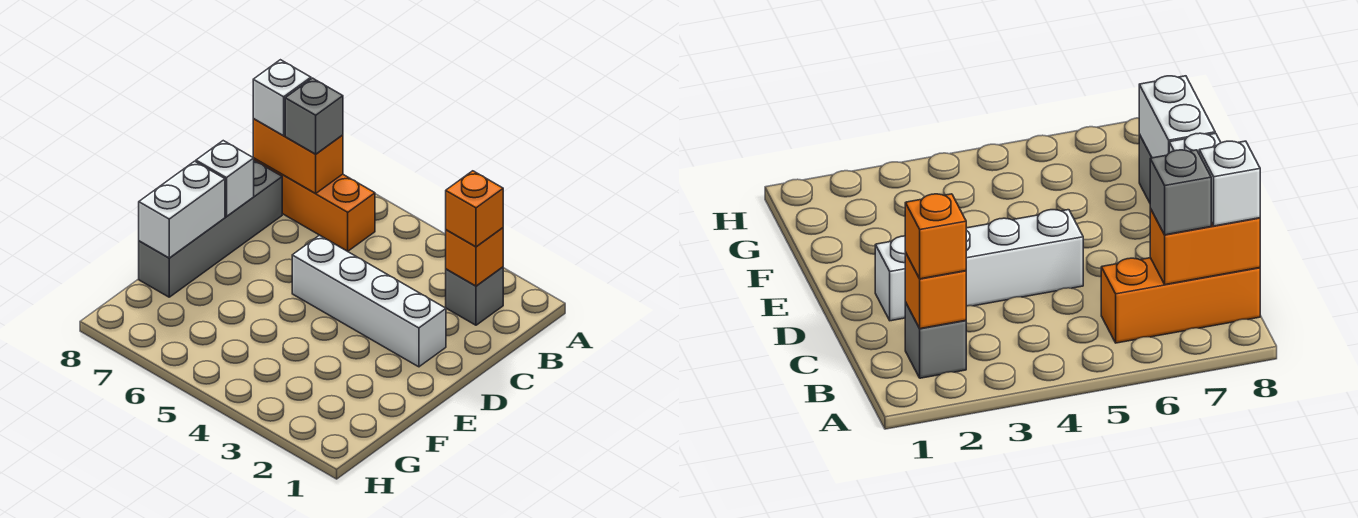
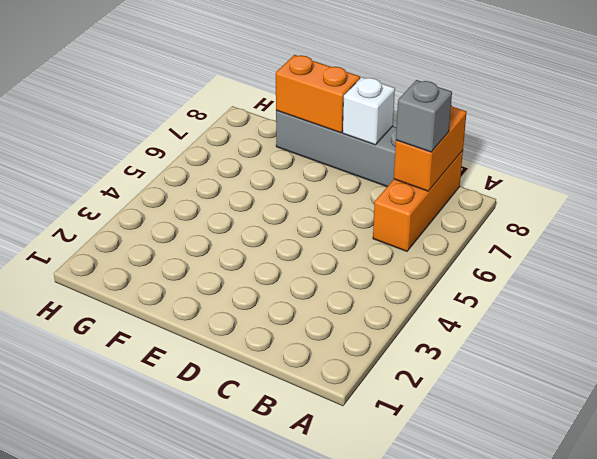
orange 1x2 brick [276,55,360,133] -> white 1x2 brick [139,161,225,258]
none -> grey 1x1 brick [446,267,503,325]
none -> white 1x4 brick [292,235,446,367]

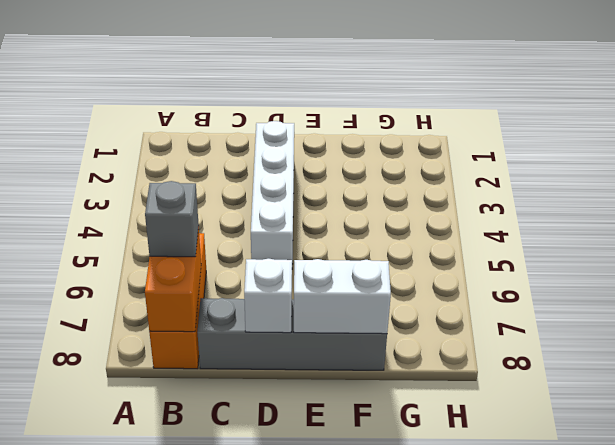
none -> grey 1x1 brick [446,267,503,325]
none -> orange 1x1 brick [446,228,503,286]

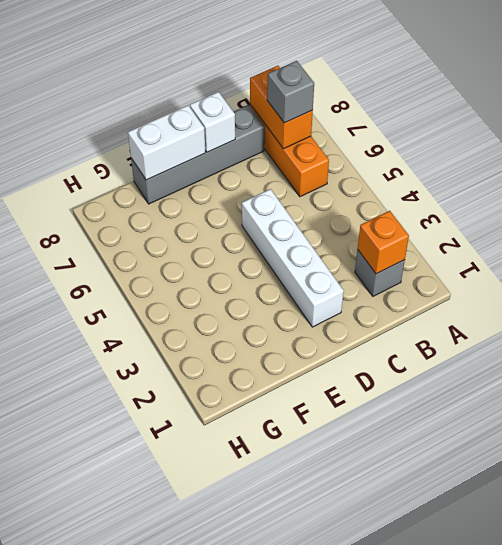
none -> orange 1x1 brick [446,171,503,247]
none -> white 1x1 brick [253,60,311,136]

